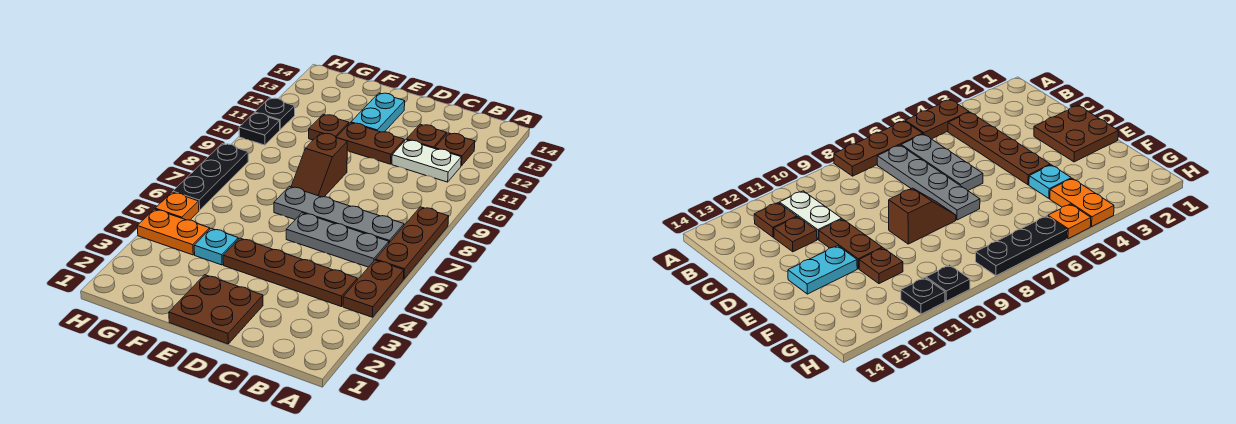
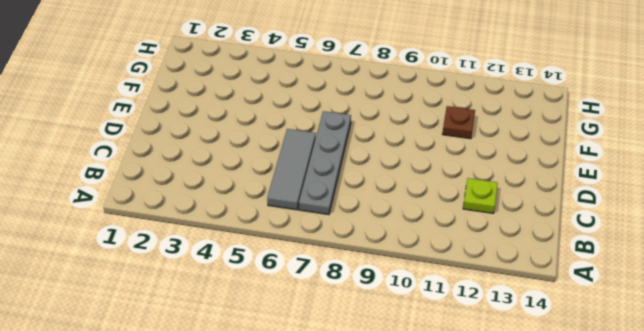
grey 1x3 tile [267,129,316,210] -> grey 1x3 plate [286,213,389,267]
lime 1x1 plate [463,178,498,213] -> brown 1x1 plate [406,124,446,148]
none -> brown 1x2 plate [343,260,404,317]
none -> brown 1x3 plate [375,207,449,279]
none -> brown 1x4 plate [223,238,357,307]

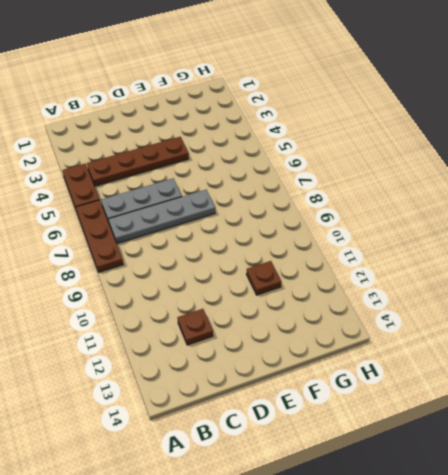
none -> white 1x2 plate [392,140,461,182]
none -> brown 1x1 plate [435,133,475,166]
none -> brown 2x2 plate [169,275,263,344]

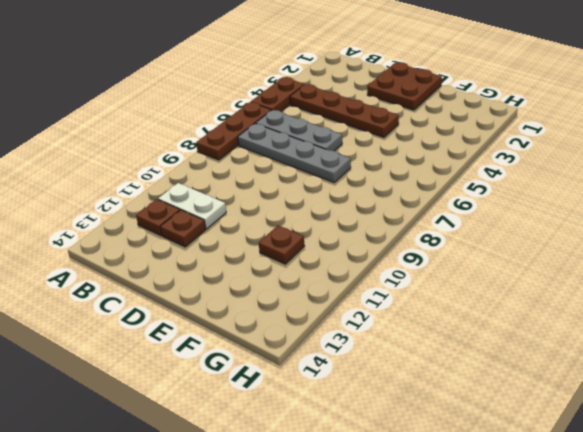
none -> brown 1x2 plate [336,123,404,164]
none -> brown 1x2 slope [291,133,347,197]
none -> cyan 1x2 plate [351,93,405,132]

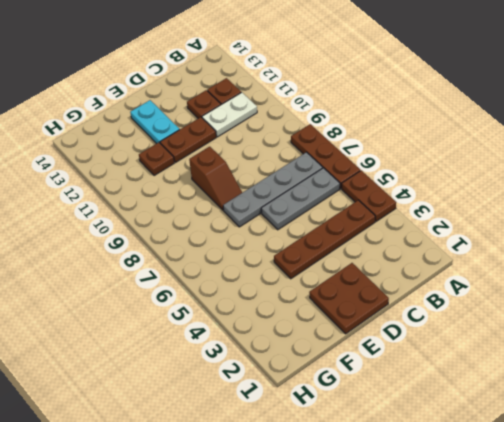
none -> cyan 1x1 plate [194,228,238,265]
none -> orange 1x2 plate [137,209,210,255]
none -> orange 1x1 plate [155,192,199,220]

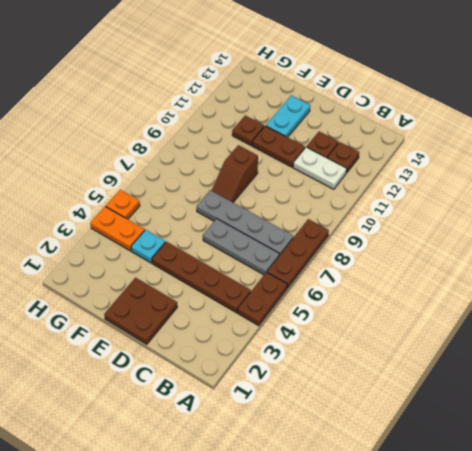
none -> black 1x3 plate [173,144,248,210]
none -> black 1x1 plate [239,113,280,145]
none -> black 1x1 plate [255,98,295,129]

